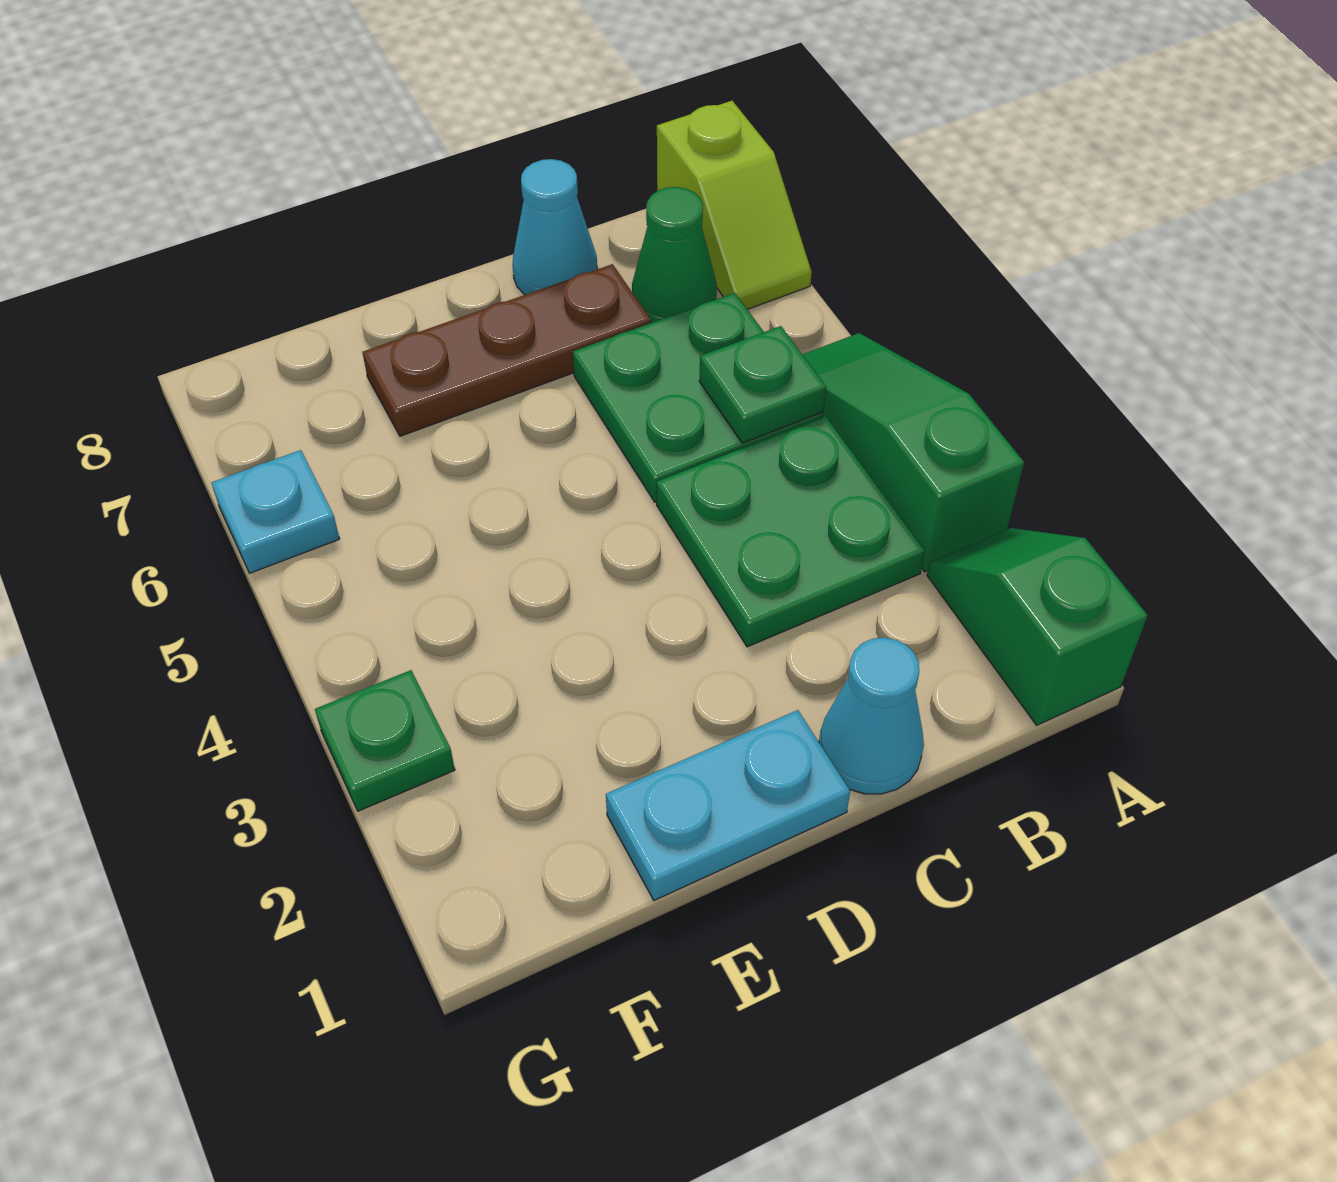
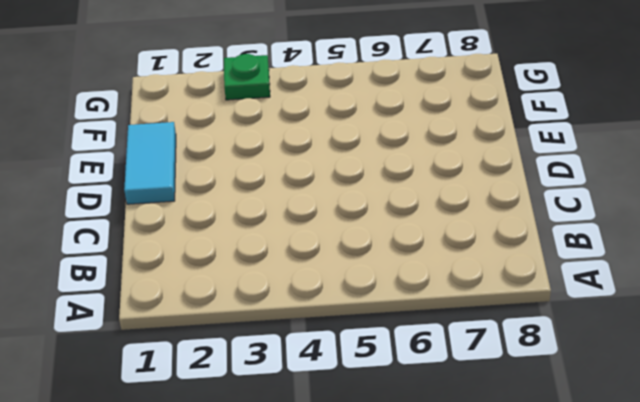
cyan 1x2 tile [124,122,176,204] -> cyan 1x2 plate [606,710,850,900]
none -> green 1x2 slope [927,528,1148,725]
none -> green 1x3 slope [802,333,1024,572]
none -> lime 1x2 slope [657,101,812,309]

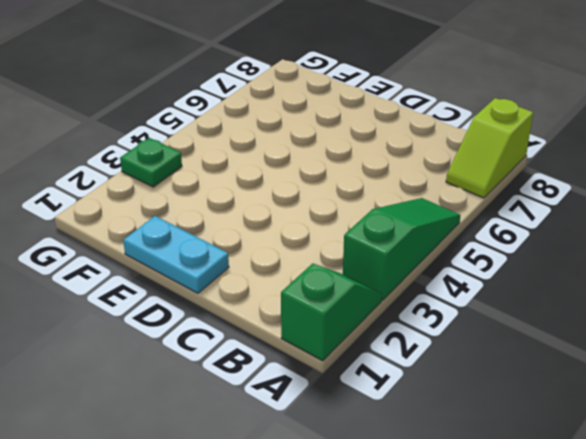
none -> green 2x2 plate [657,416,925,647]
none -> green 2x2 plate [573,293,823,502]
none -> green 1x1 cone [632,187,717,323]

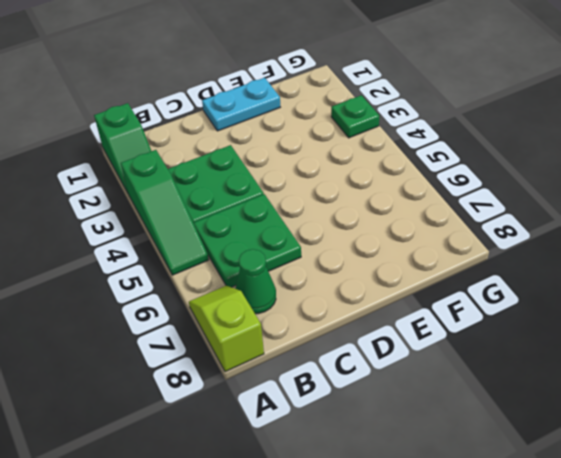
none -> cyan 1x1 cone [819,638,924,794]
none -> brown 1x3 plate [362,264,651,436]
none -> cyan 1x1 cone [513,159,597,295]

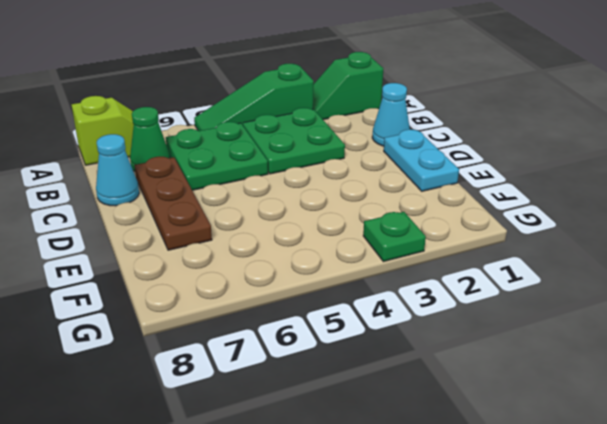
none -> cyan 1x1 plate [212,450,340,573]
none -> green 1x1 plate [699,326,826,443]

